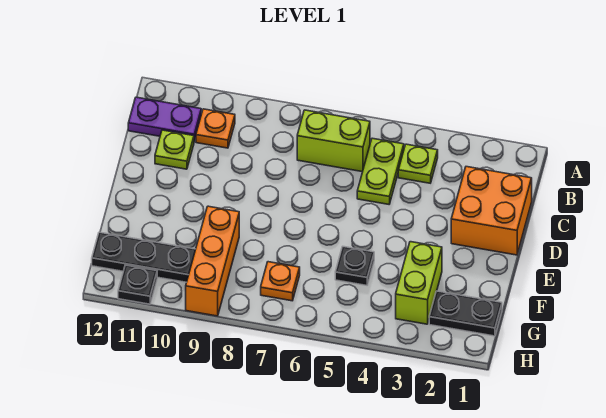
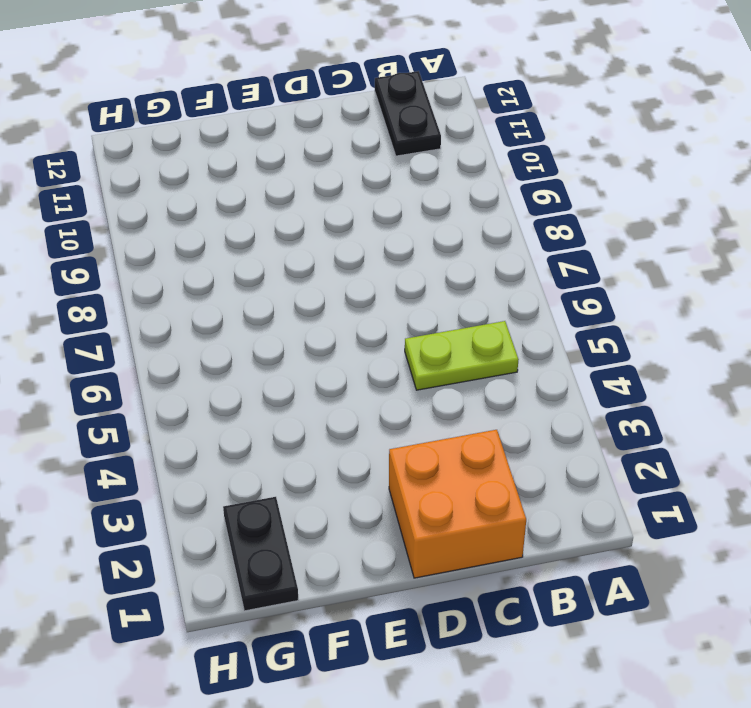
black 1x2 plate [375,71,441,156] -> purple 1x2 plate [128,97,201,142]
none -> lime 1x1 plate [398,144,438,183]
none -> lime 1x2 brick [297,110,370,172]
none -> orange 1x1 plate [196,109,235,148]

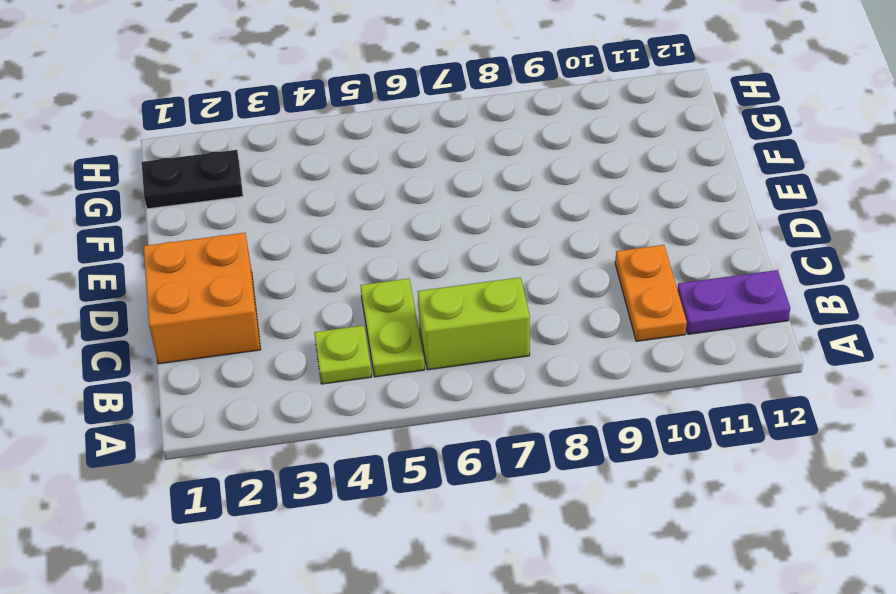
orange 1x2 plate [615,245,687,341] -> orange 1x1 plate [196,109,235,148]
none -> lime 1x1 plate [155,130,194,169]
none -> lime 1x2 brick [396,242,442,324]
none -> black 1x1 plate [335,247,374,285]

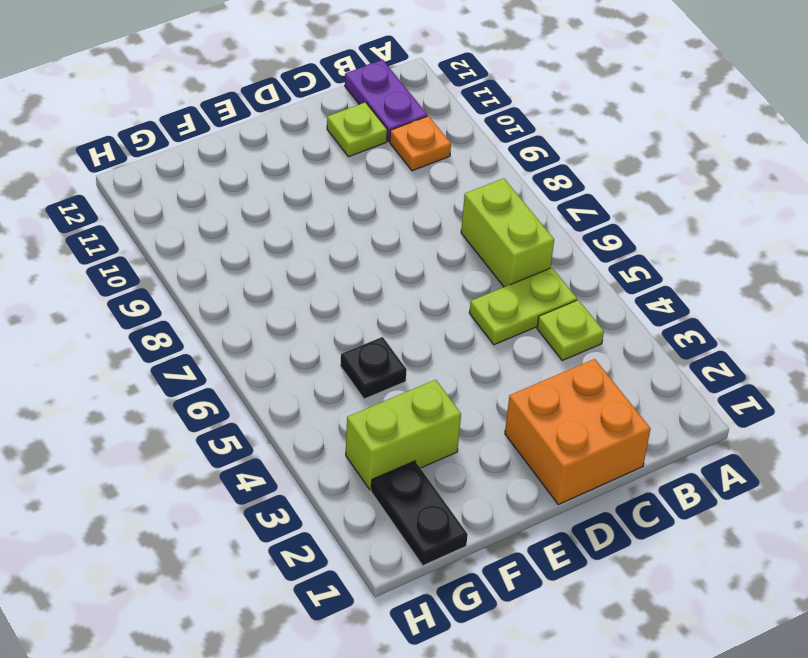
none -> orange 1x3 brick [186,206,239,316]
none -> orange 1x1 plate [261,262,300,301]
none -> black 1x3 plate [92,232,196,282]

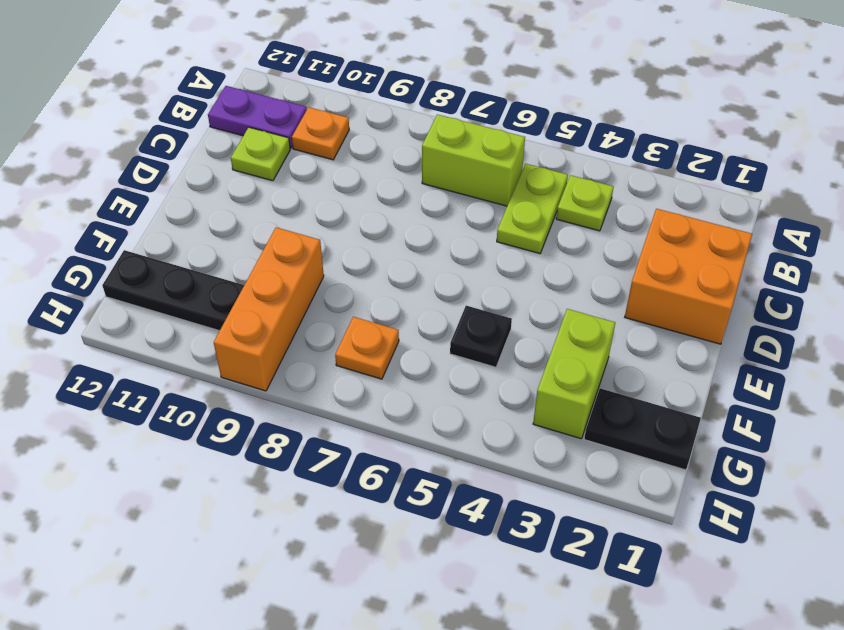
none -> black 1x1 plate [118,265,157,304]

